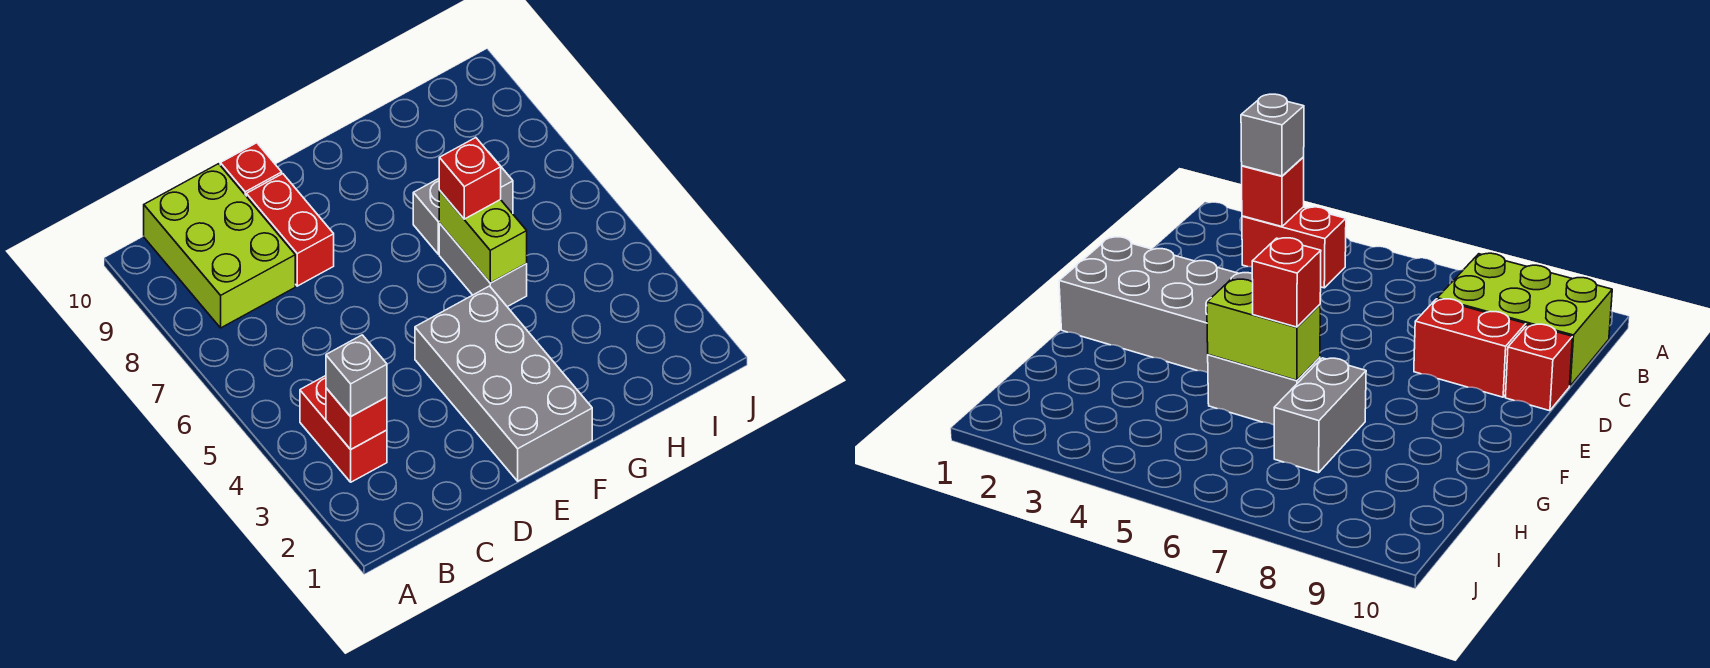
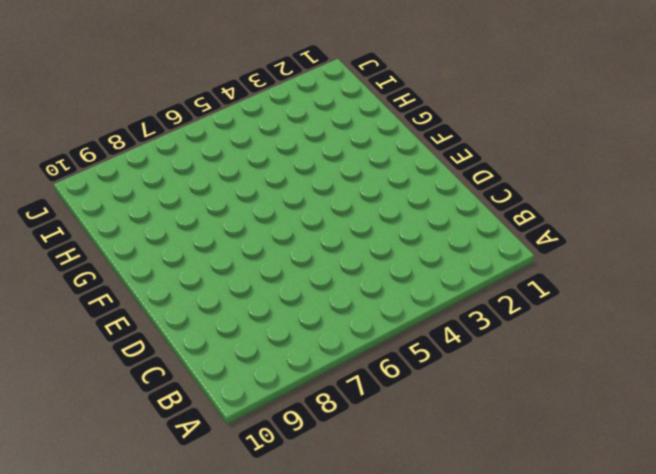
none -> red 1x2 brick [300,376,387,482]
none -> lime 2x3 brick [144,164,295,328]

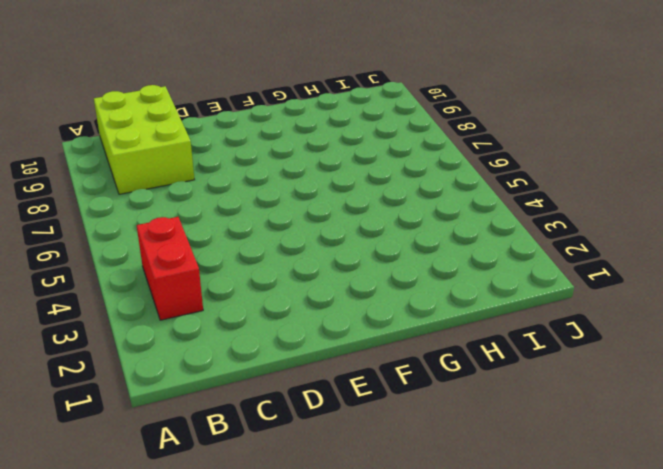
none -> red 1x2 brick [246,174,334,286]
none -> red 1x1 brick [220,143,282,195]

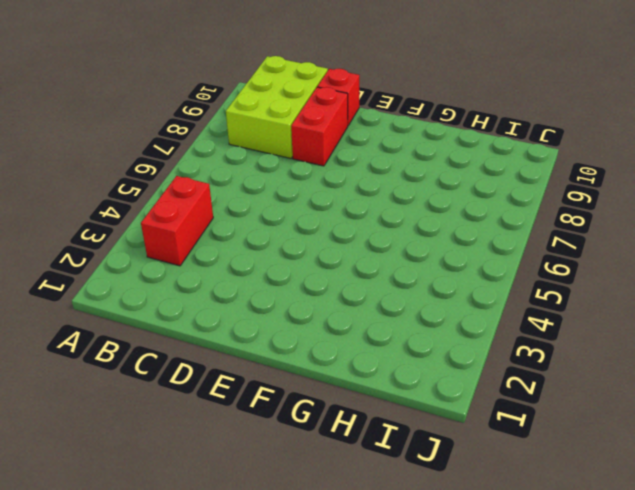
none -> grey 2x4 brick [415,286,592,481]
none -> grey 1x2 brick [439,224,527,307]

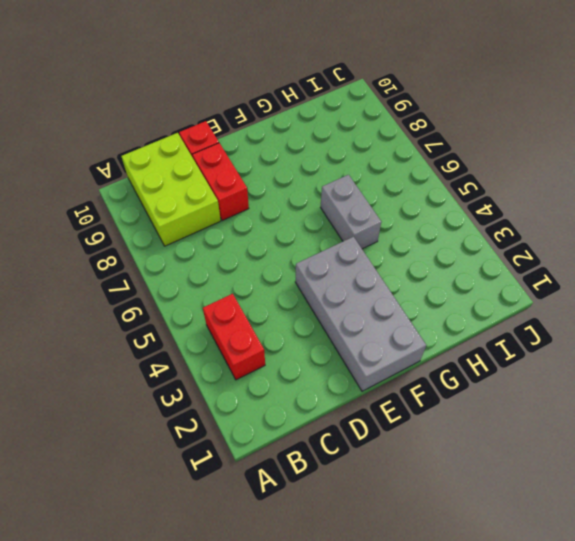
none -> grey 1x2 brick [413,154,513,254]
none -> red 1x1 brick [326,388,387,449]

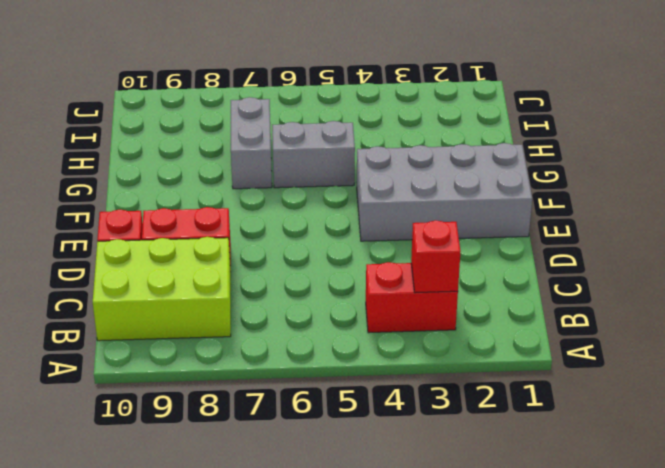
none -> lime 1x2 brick [439,191,527,283]
none -> grey 1x1 brick [326,335,387,416]

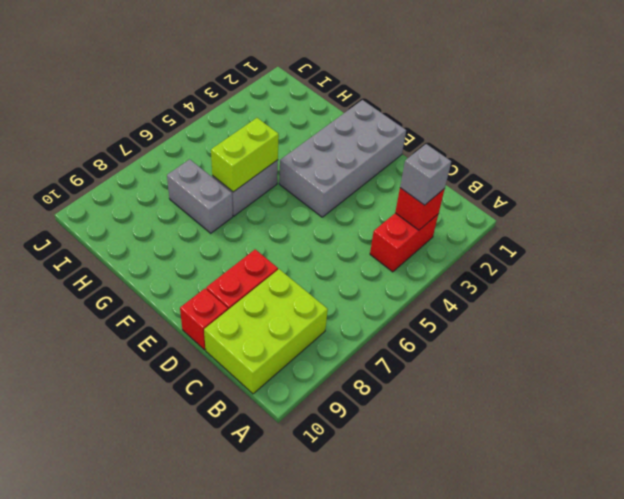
none -> red 1x1 brick [439,138,501,219]

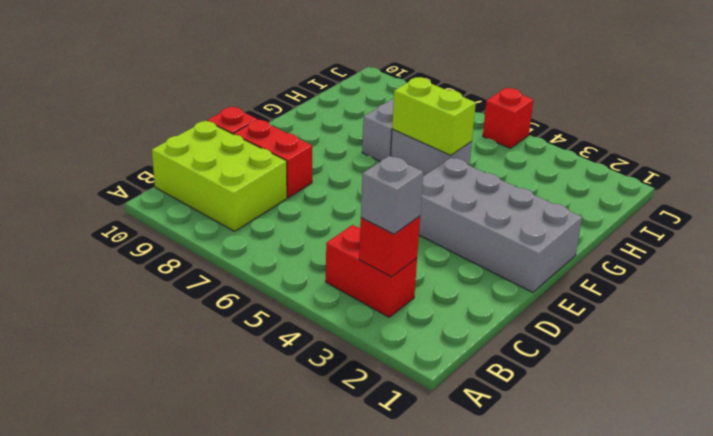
red 1x1 brick [483,88,533,148] -> red 1x1 brick moved to [439,138,501,219]

